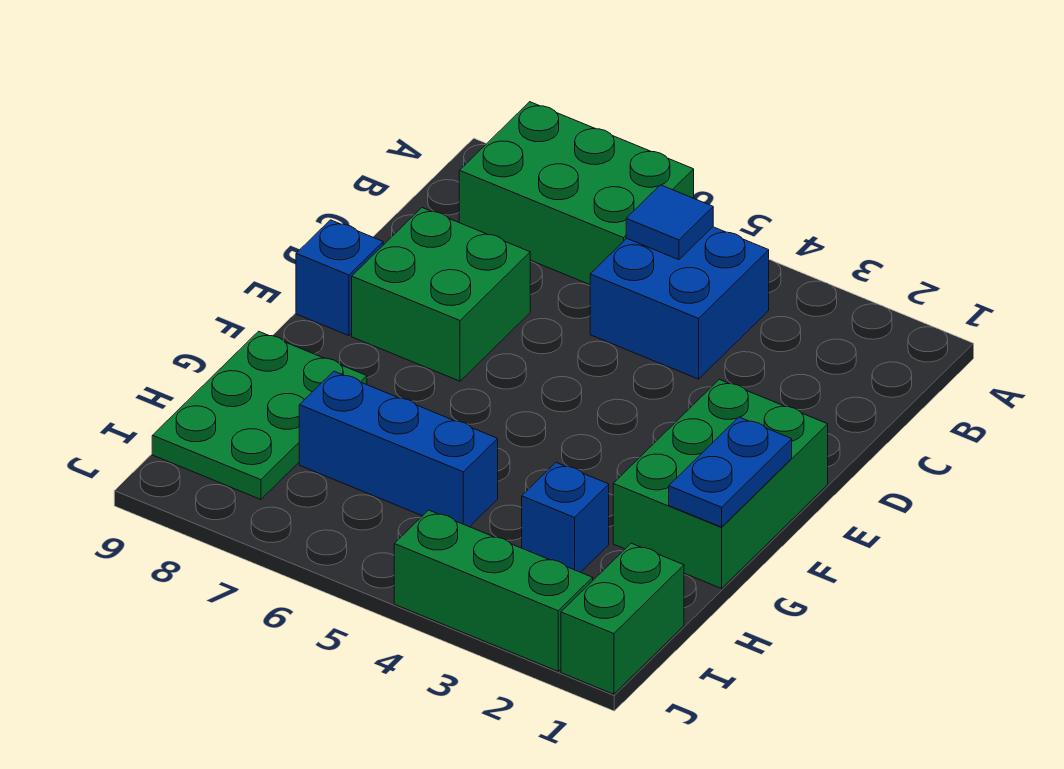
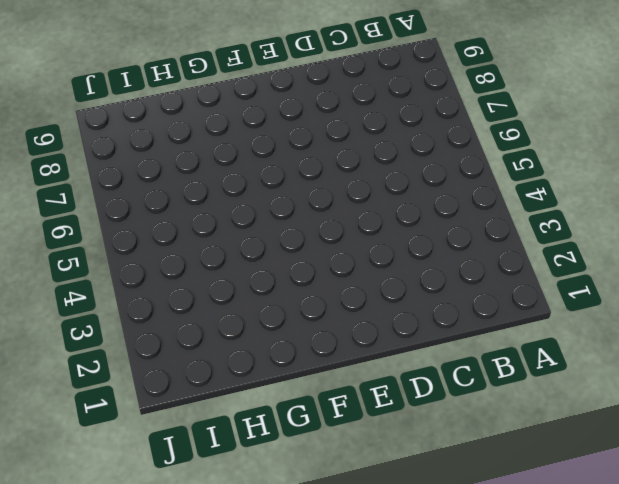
none -> green 2x3 brick [459,102,694,285]
none -> blue 2x2 brick [590,227,769,379]
none -> green 2x2 brick [352,208,530,381]

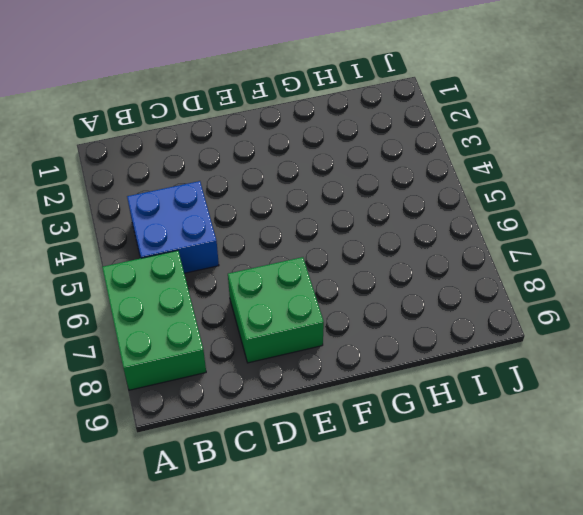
none -> green 2x3 brick [613,379,828,588]
none -> blue 1x1 brick [296,220,383,336]
none -> green 2x3 plate [152,331,367,499]

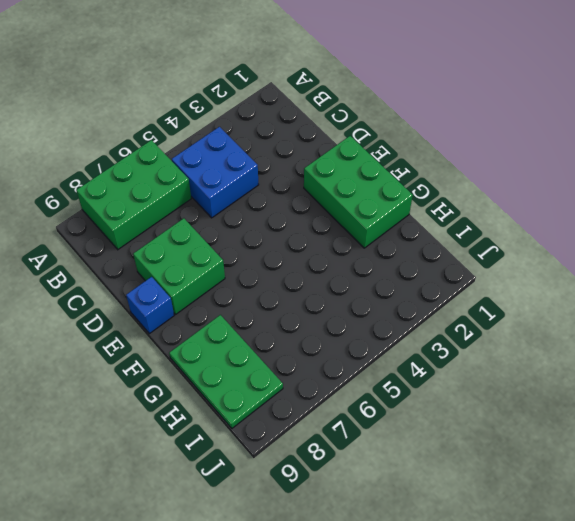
none -> blue 1x1 brick [522,463,609,572]
none -> blue 1x3 brick [299,371,498,527]
none -> green 1x2 brick [561,543,684,694]

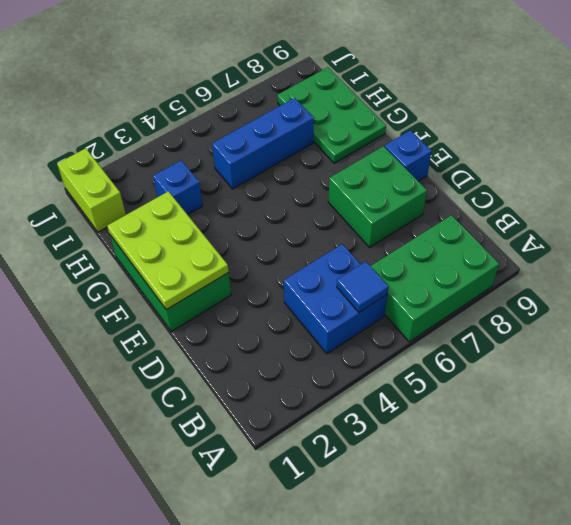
lime 2x3 plate [107,191,229,310] -> blue 1x2 plate [669,417,792,527]
lime 1x2 brick [57,148,126,232] -> green 1x2 brick [561,543,684,694]
none -> green 1x3 brick [394,510,593,671]

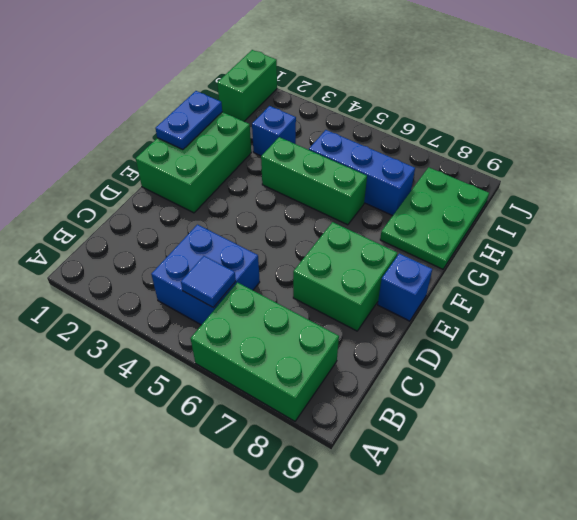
green 1x3 brick [261,137,367,225] -> green 1x3 brick moved to [394,510,593,671]

